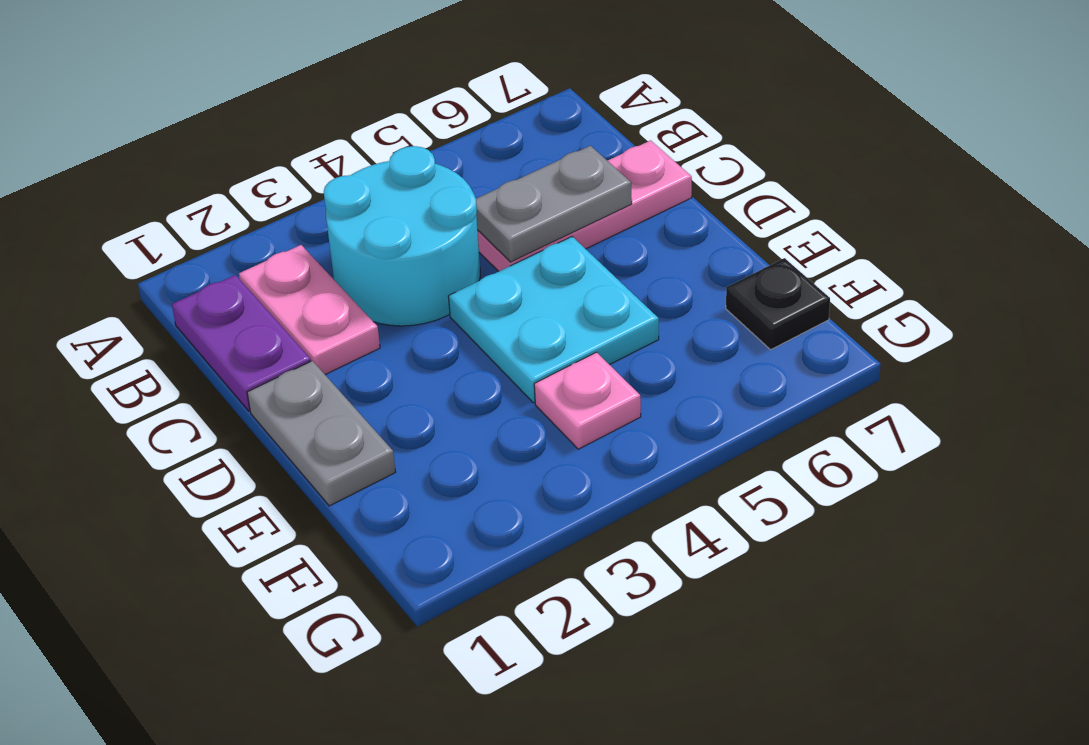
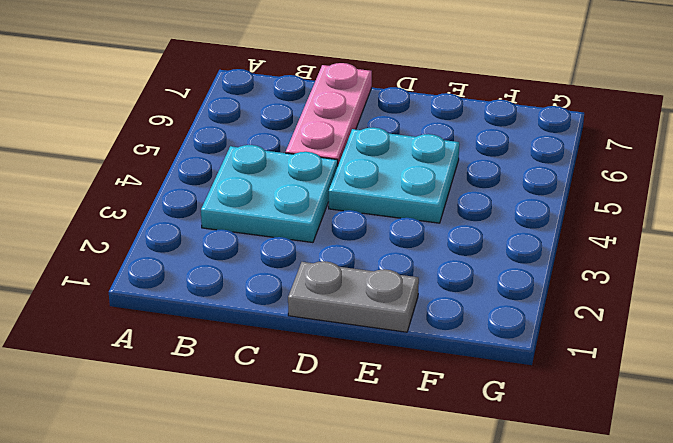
cyan 2x2 plate [201,145,338,242] -> cyan 2x2 round brick [324,146,480,326]
none -> purple 1x2 plate [172,275,311,411]
none -> pink 1x2 plate [239,245,380,374]

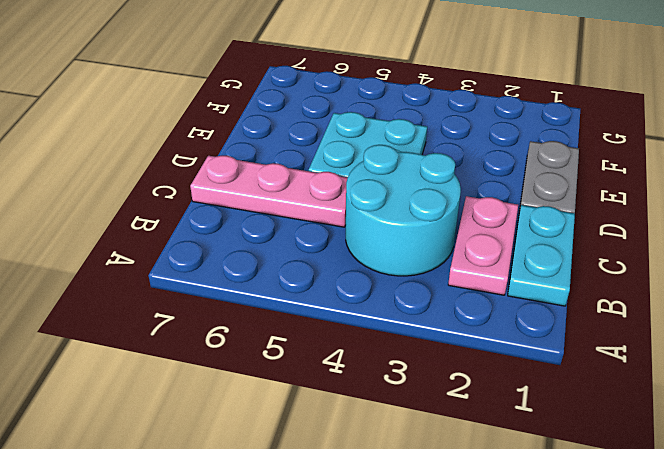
cyan 1x2 plate [508,205,575,306] -> purple 1x2 plate [172,275,311,411]
none -> pink 1x1 plate [534,352,641,449]
none -> black 1x1 plate [726,258,830,350]

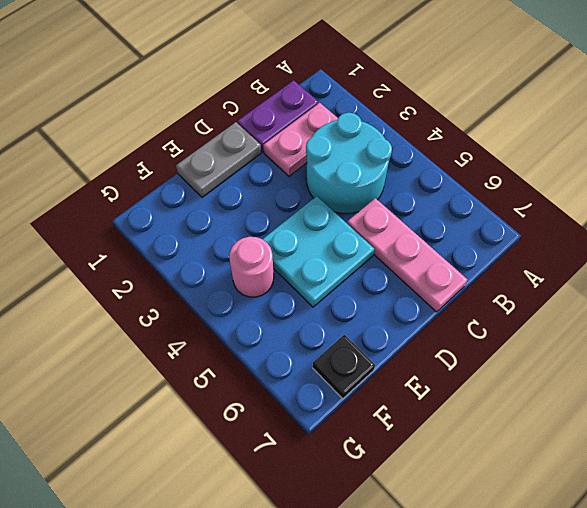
pink 1x1 round brick [229,237,274,297] -> pink 1x1 plate [534,352,641,449]
none -> grey 1x2 plate [476,146,632,262]

